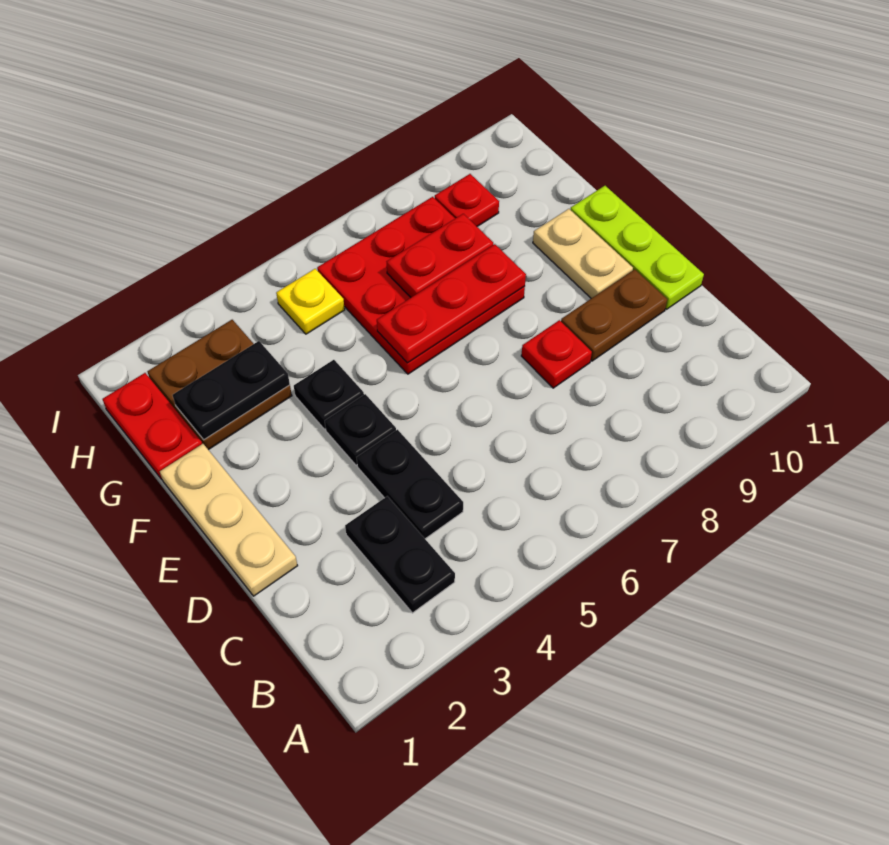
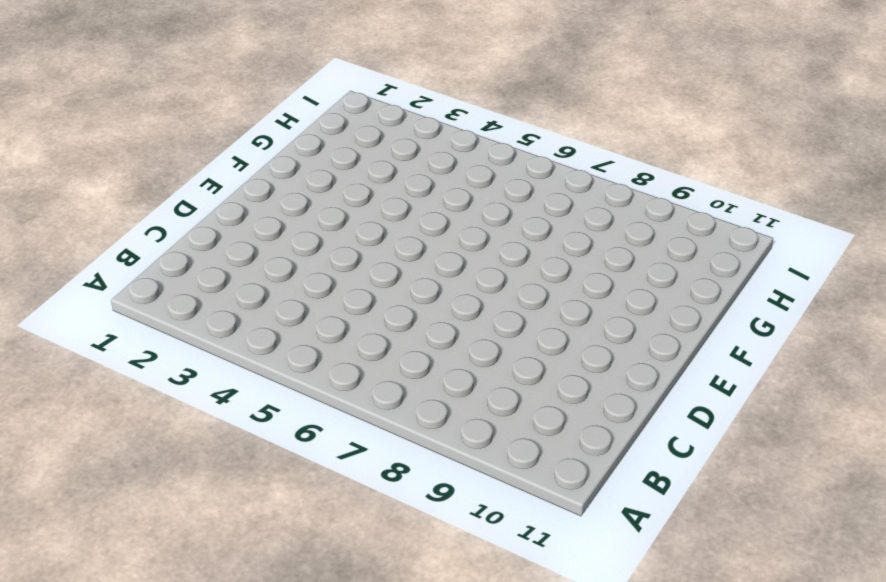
none -> black 1x2 plate [345,496,455,613]
none -> black 1x2 plate [357,430,463,539]
none -> tan 1x3 plate [160,444,298,596]

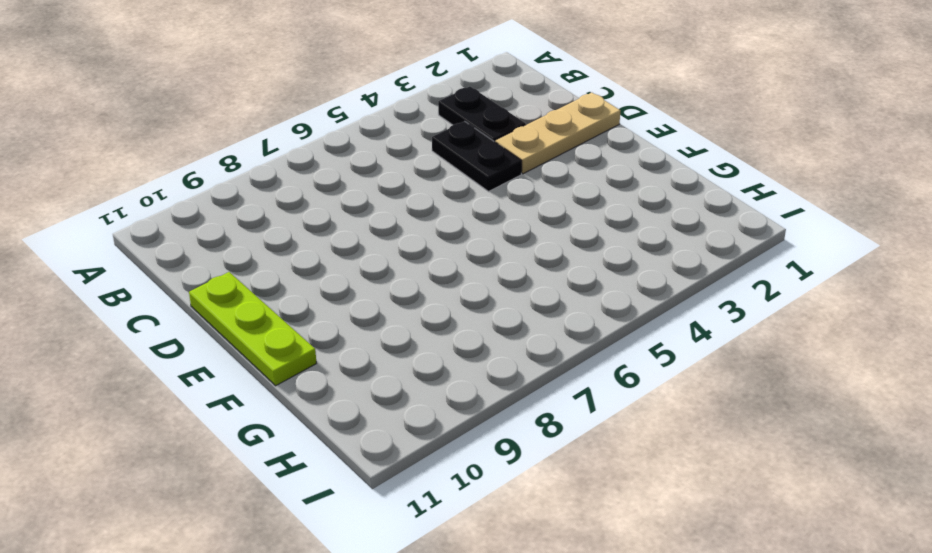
tan 1x3 plate [495,93,620,174] -> tan 1x3 plate turned to [160,444,298,596]
none -> red 1x1 plate [521,320,592,388]
none -> brown 1x2 plate [561,269,667,361]
none -> black 1x1 plate [325,394,396,465]

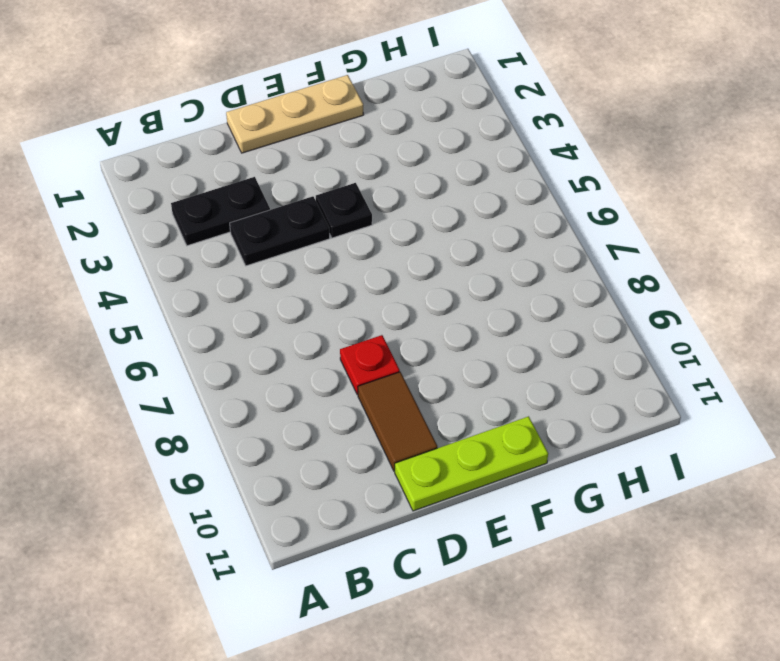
brown 1x2 tile [358,372,437,471] -> brown 1x2 plate [561,269,667,361]
none -> tan 1x2 plate [533,209,633,298]
none -> black 1x1 plate [294,360,364,429]
none -> red 3x3 plate [317,197,525,374]

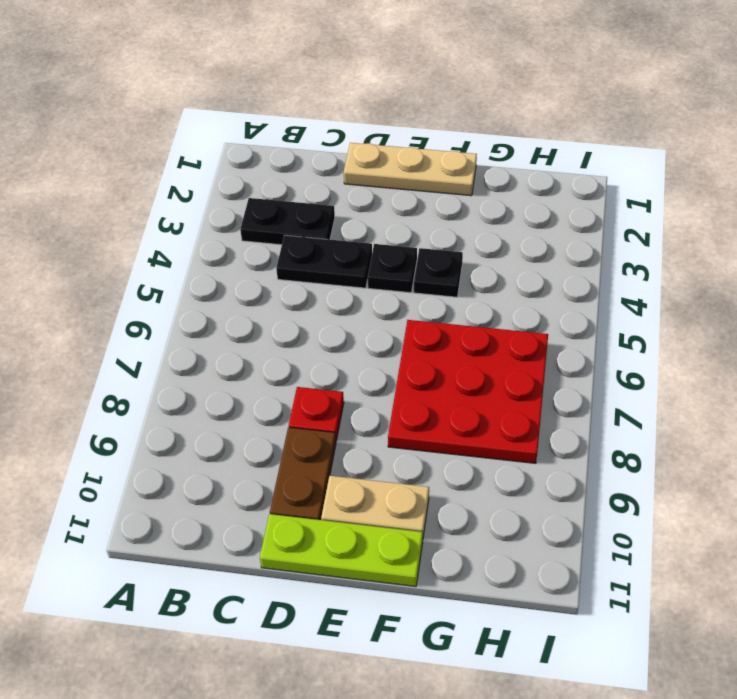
none -> red 1x2 plate [103,373,202,479]
none -> brown 2x2 plate [147,320,292,450]
none -> yellow 1x1 plate [276,269,345,334]

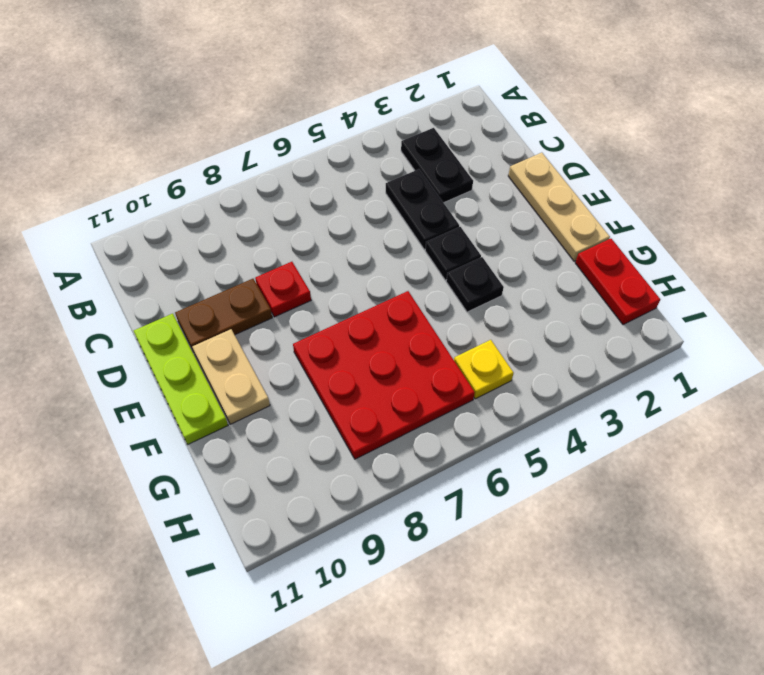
none -> brown 2x2 plate [147,320,292,450]
none -> red 1x1 plate [435,174,499,226]
none -> red 1x3 plate [377,244,526,363]

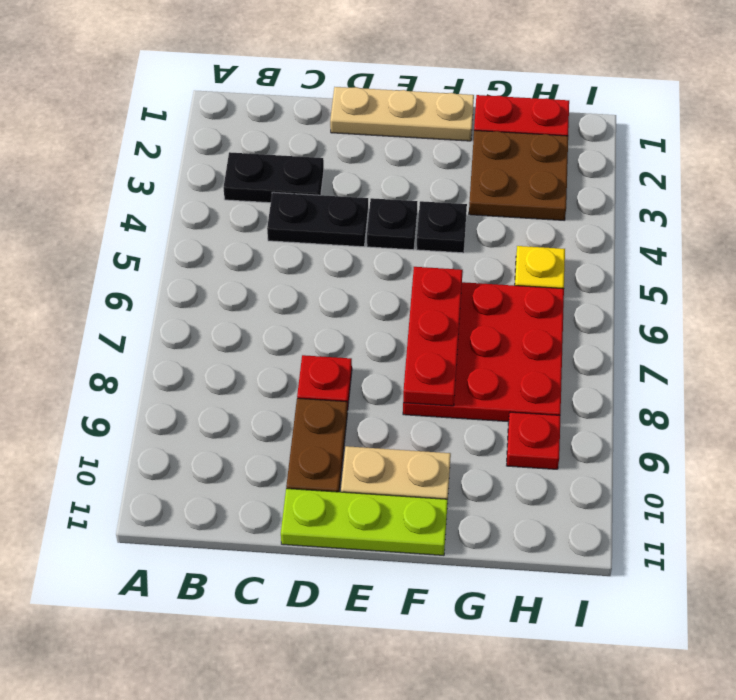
none -> black 1x2 plate [173,341,290,440]
none -> red 1x2 plate [387,214,493,297]

